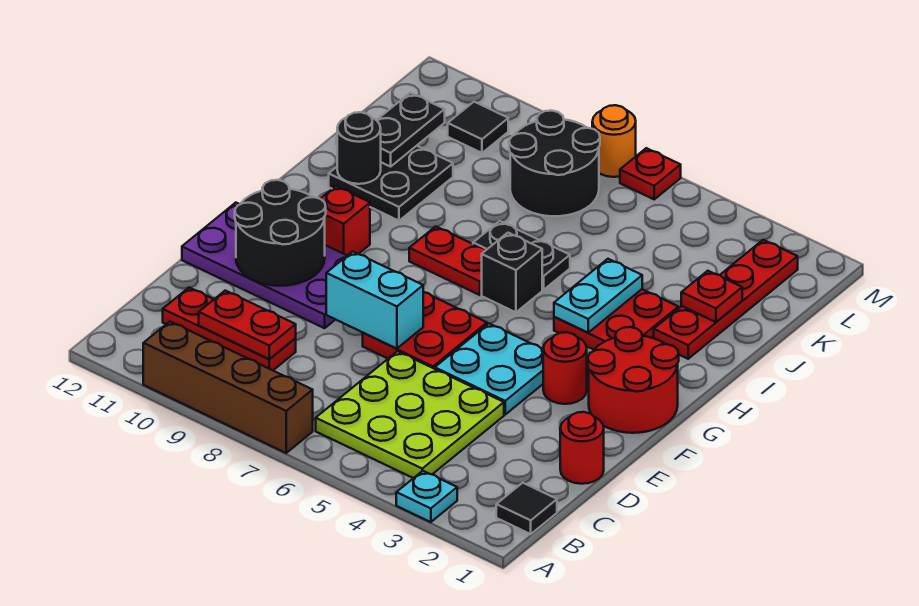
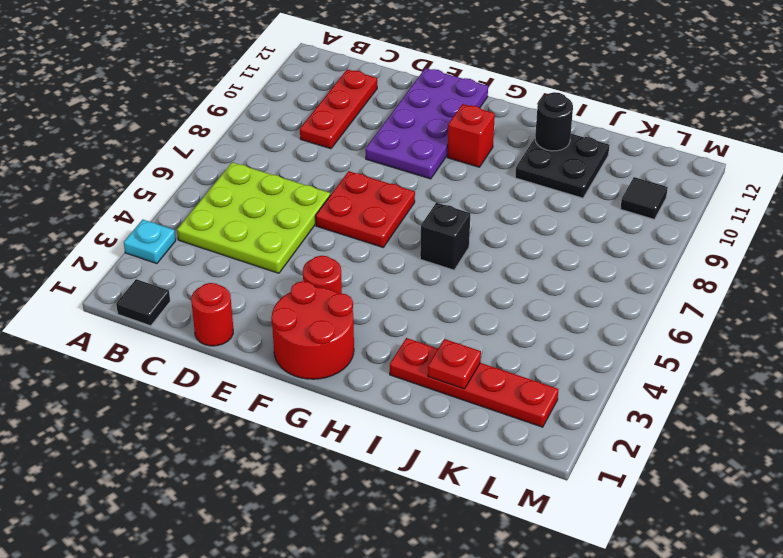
none -> brown 1x4 brick [143,322,313,453]
none -> cyan 2x2 plate [435,323,543,414]
none -> red 2x2 plate [554,289,678,350]

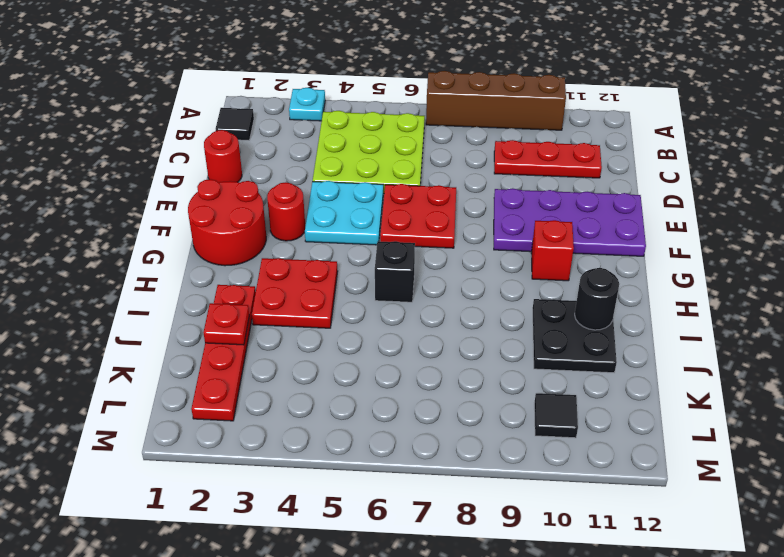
none -> red 1x2 plate [409,226,486,295]
none -> black 1x2 plate [473,221,570,290]
none -> black 2x2 round brick [509,111,600,216]

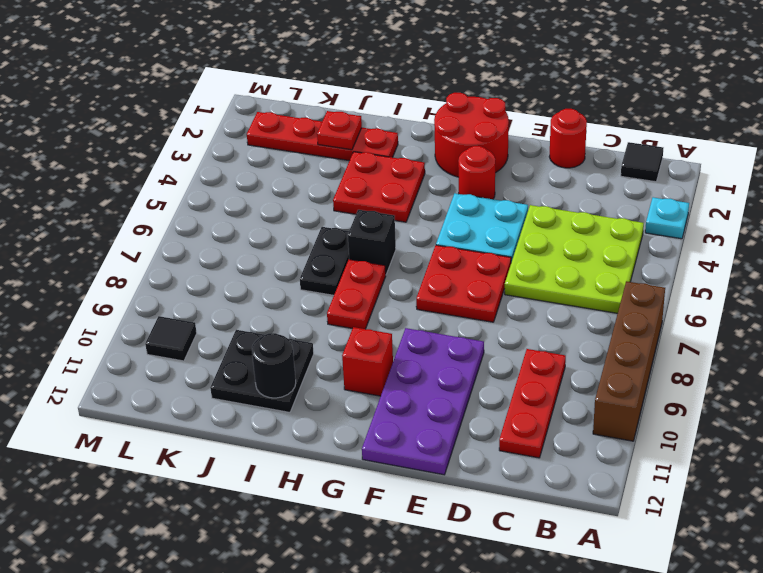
none -> black 2x2 round brick [509,111,600,216]
none -> red 1x1 plate [620,148,681,199]
none -> orange 1x1 round brick [592,105,636,177]

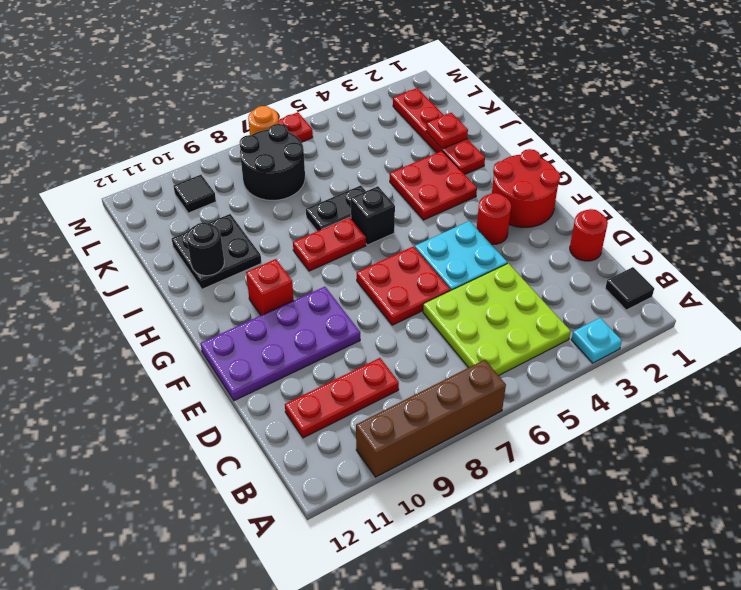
none -> red 1x2 plate [199,291,296,359]
none -> cyan 1x2 brick [326,252,423,349]
none -> black 2x2 round brick [235,180,326,286]

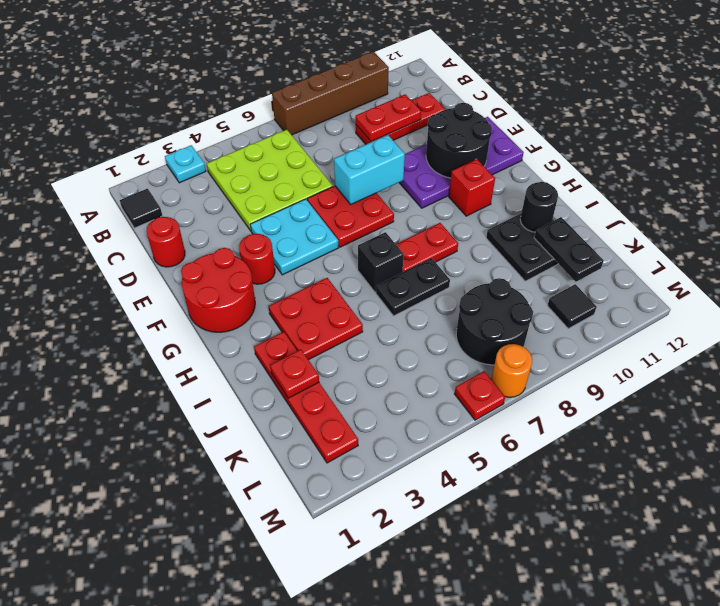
none -> cyan 1x2 plate [554,259,642,332]

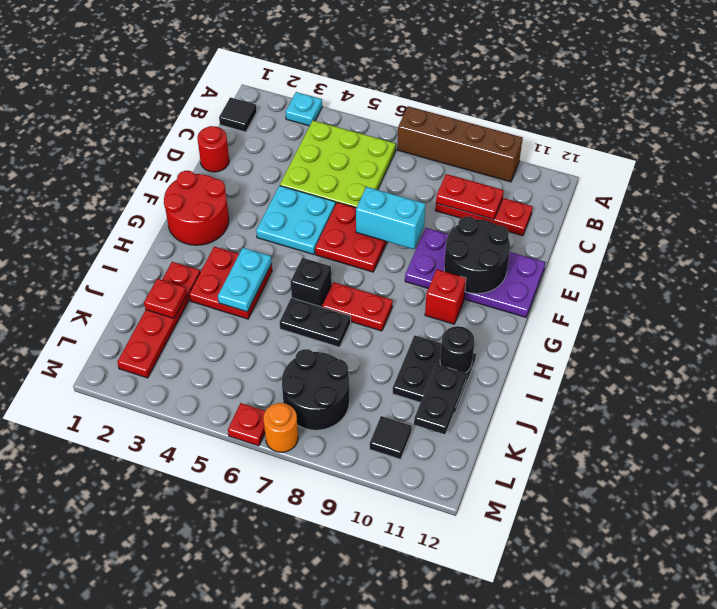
none -> red 1x1 round brick [543,332,587,404]

